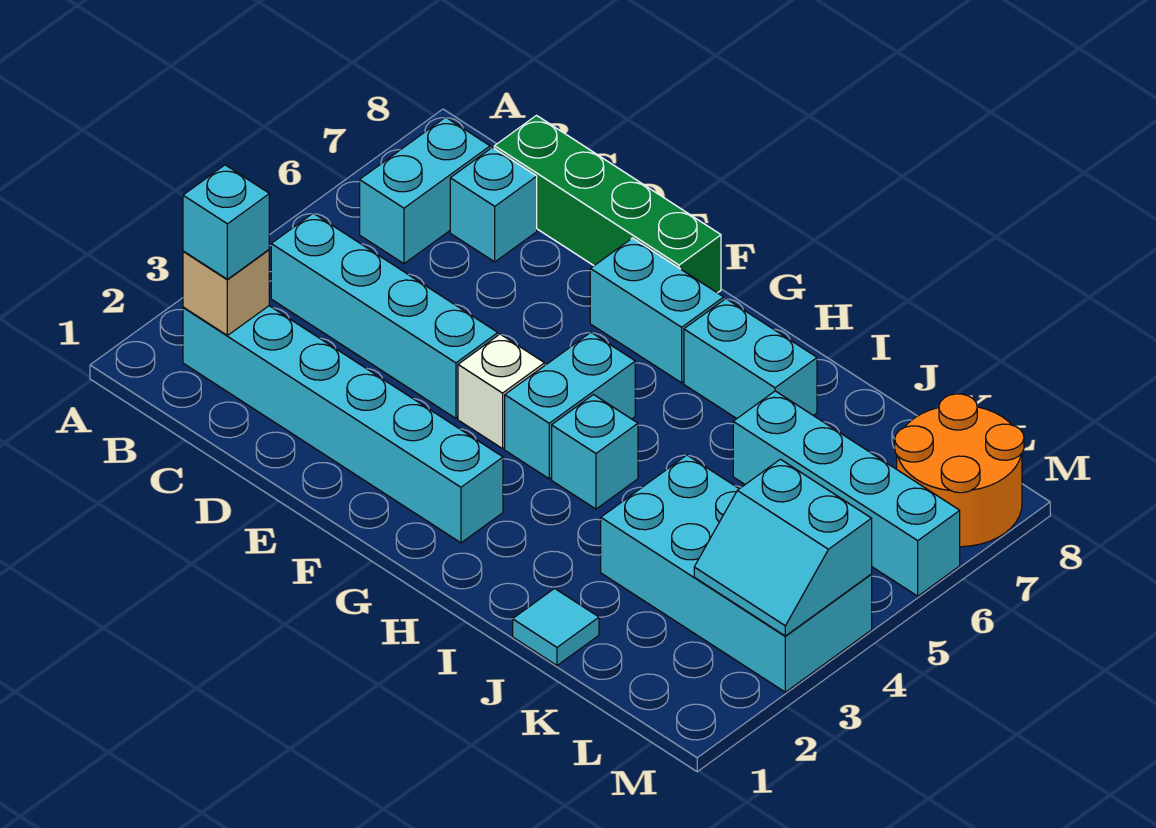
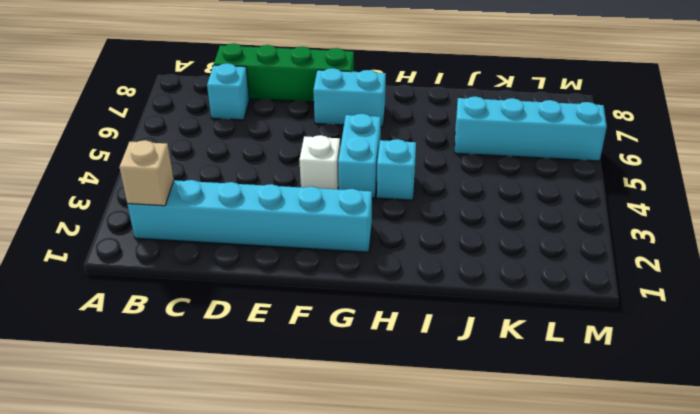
none -> cyan 1x4 brick [271,213,498,418]
none -> cyan 1x2 brick [360,117,490,264]
none -> cyan 1x2 brick [684,299,817,419]

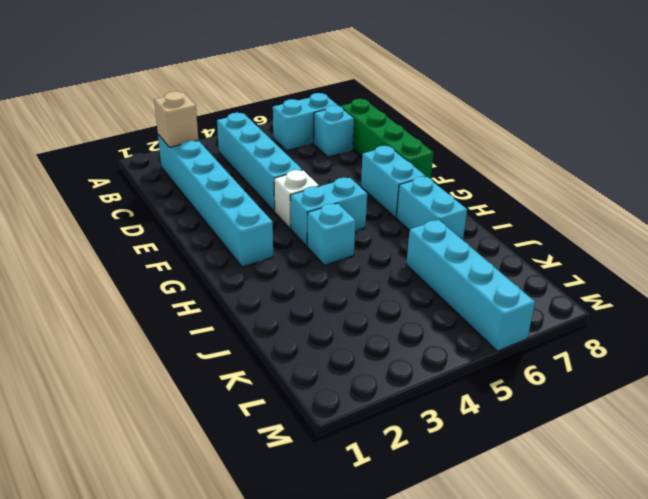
none -> cyan 1x1 tile [513,588,599,665]
none -> cyan 2x4 brick [601,455,872,692]
none -> orange 2x2 round brick [895,394,1024,547]

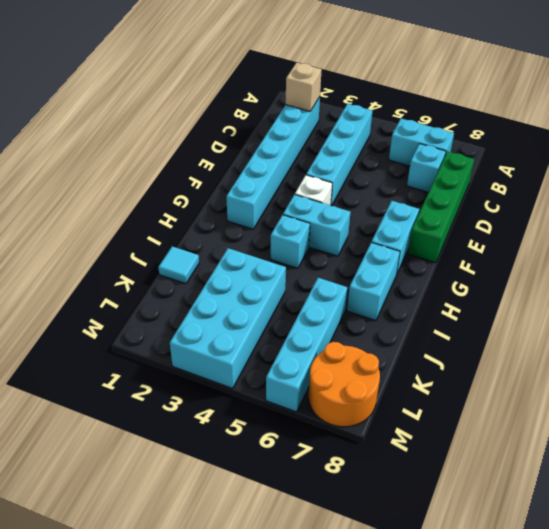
none -> cyan 2x2 slope [694,459,872,636]
none -> cyan 1x1 brick [183,165,269,279]

